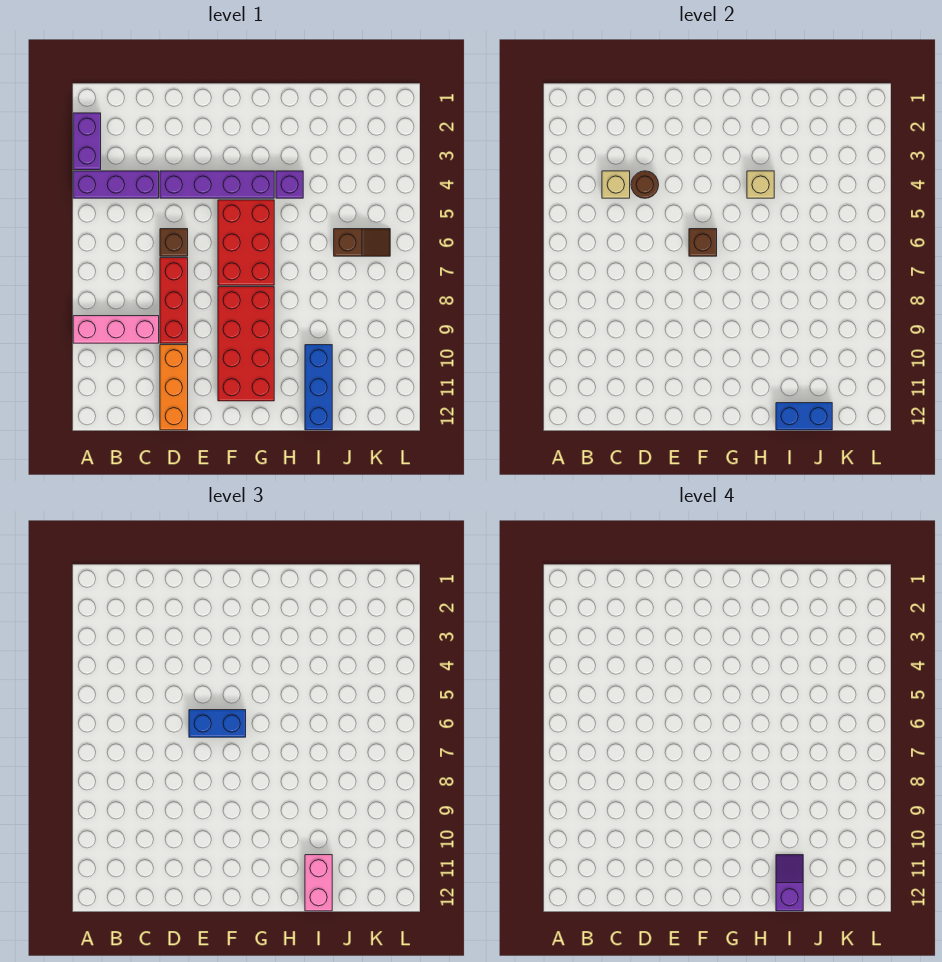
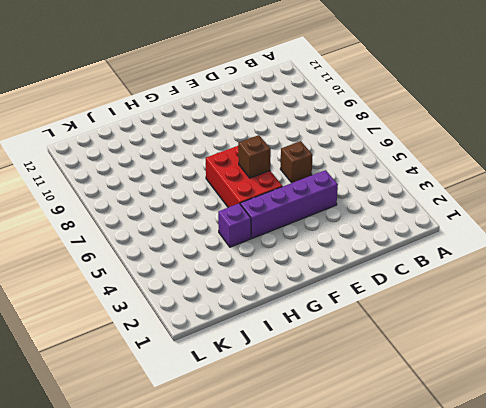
none -> purple 1x2 brick [73,113,101,170]
none -> purple 1x3 brick [73,171,159,198]
none -> pink 1x3 brick [73,316,159,343]

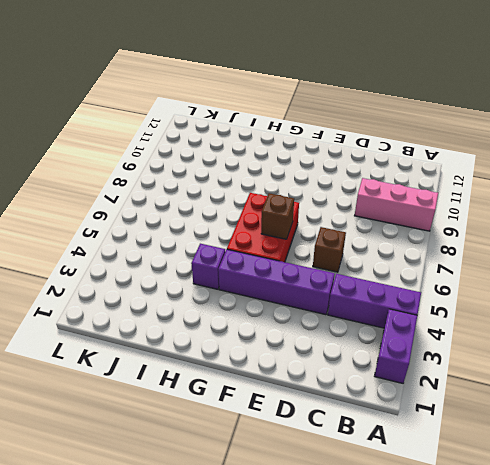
none -> red 1x3 brick [160,258,188,343]
none -> orange 1x3 brick [160,345,188,430]
none -> red 2x4 brick [218,287,274,401]

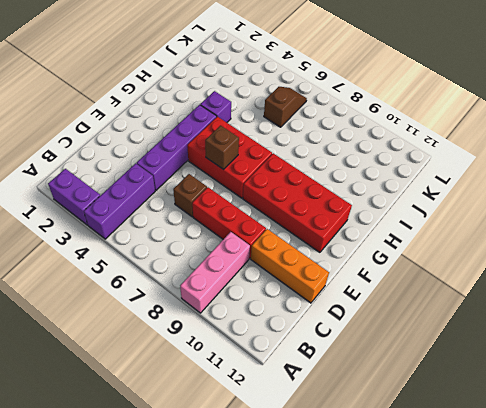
none -> blue 1x3 brick [305,345,332,430]
none -> tan 1x1 brick [602,171,630,198]
none -> brown 1x1 round brick [631,171,659,198]

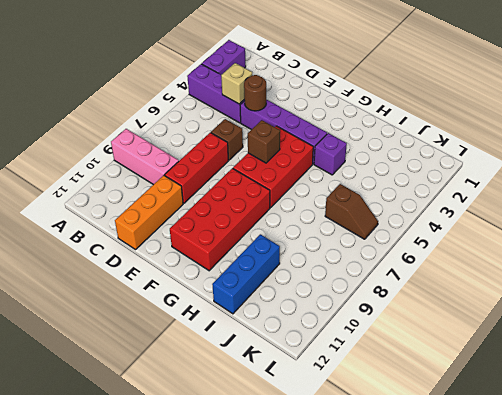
none -> tan 1x1 brick [747,171,774,198]
none -> blue 1x2 brick [776,403,832,430]
none -> blue 1x2 brick [189,710,246,737]

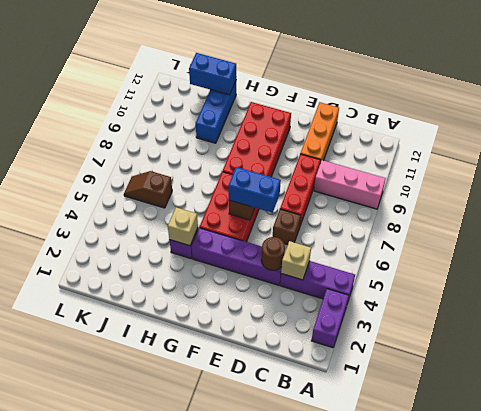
none -> pink 1x2 brick [305,855,332,911]
none -> purple 1x2 slope [776,855,803,911]

